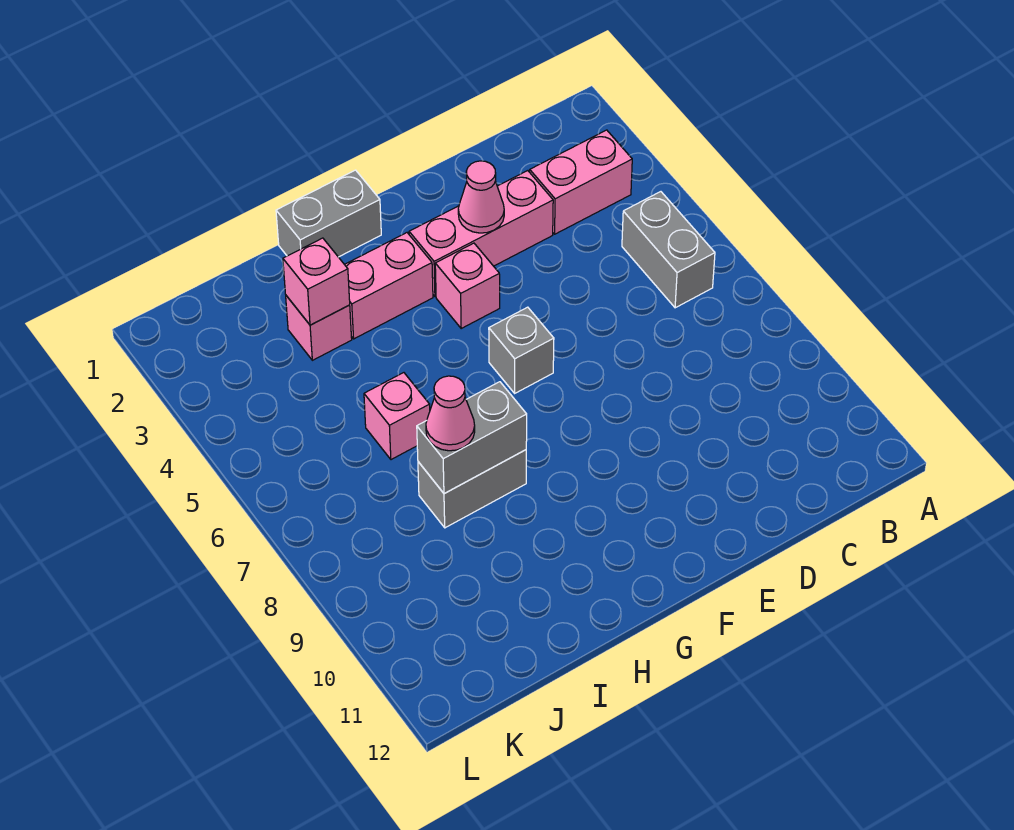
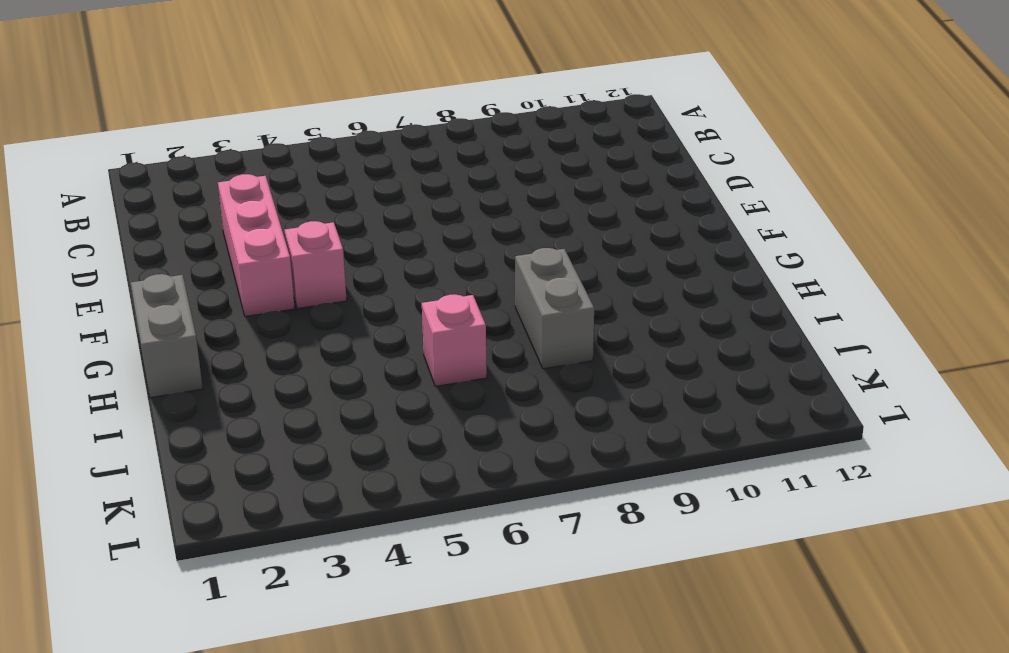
none -> pink 1x2 brick [530,130,632,234]
none -> grey 1x2 brick [622,192,715,308]
none -> grey 1x1 brick [489,307,554,393]

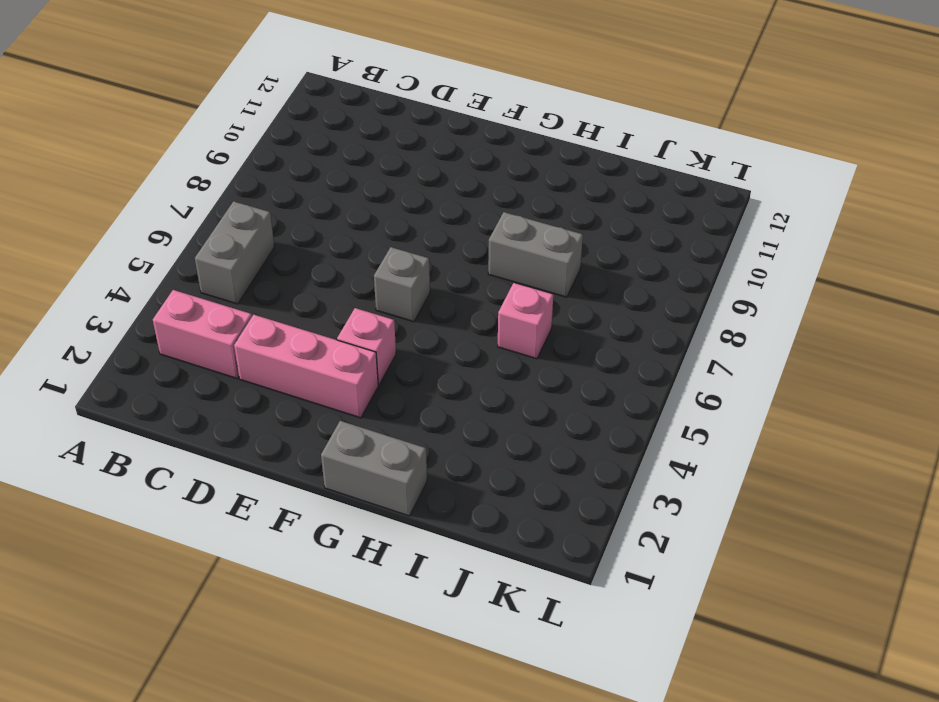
none -> pink 1x2 brick [344,233,433,339]
none -> pink 1x1 brick [286,296,352,360]
none -> pink 1x1 cone [458,161,504,233]

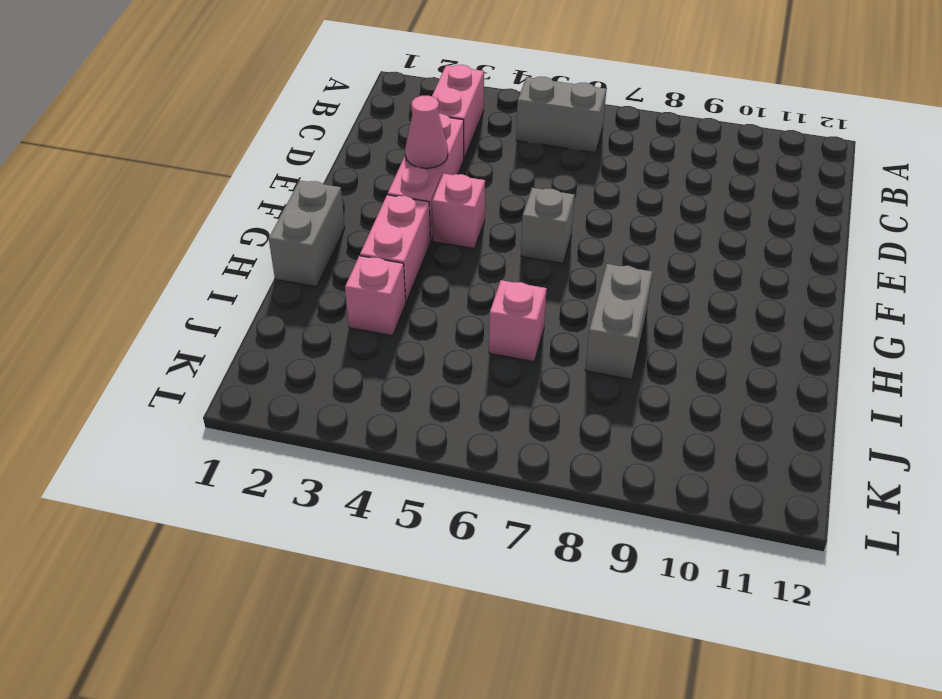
none -> grey 1x2 brick [417,382,527,494]
none -> pink 1x1 brick [283,238,350,325]
none -> pink 1x1 cone [426,376,475,451]

